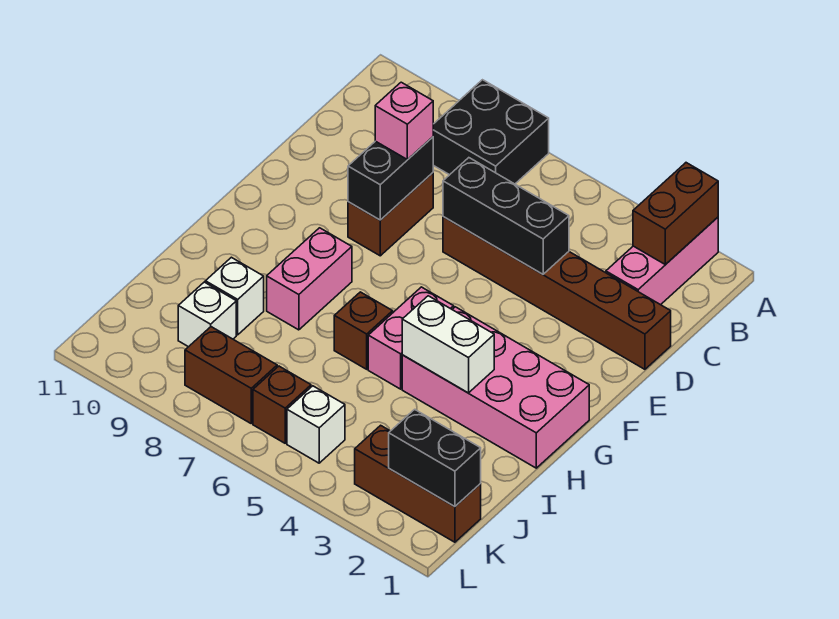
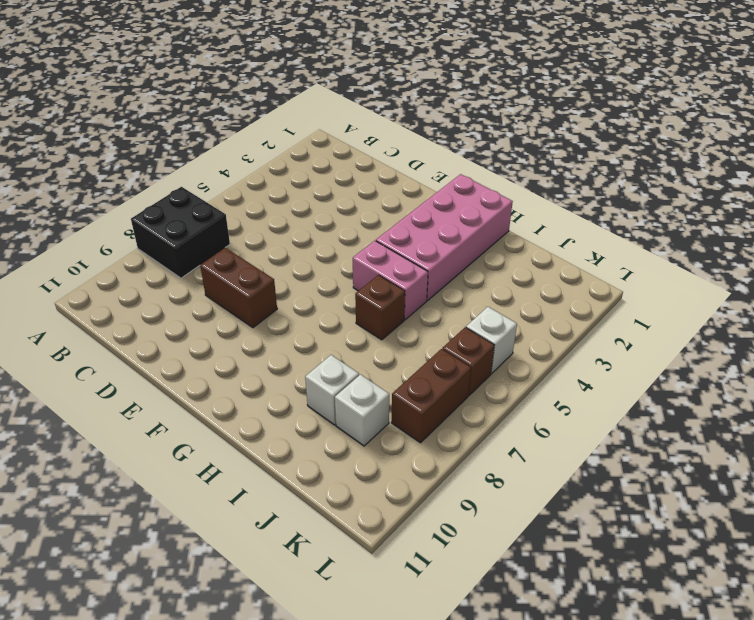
none -> pink 1x3 brick [606,217,718,305]
none -> brown 1x6 brick [443,217,671,369]
none -> pink 1x2 brick [267,228,352,330]

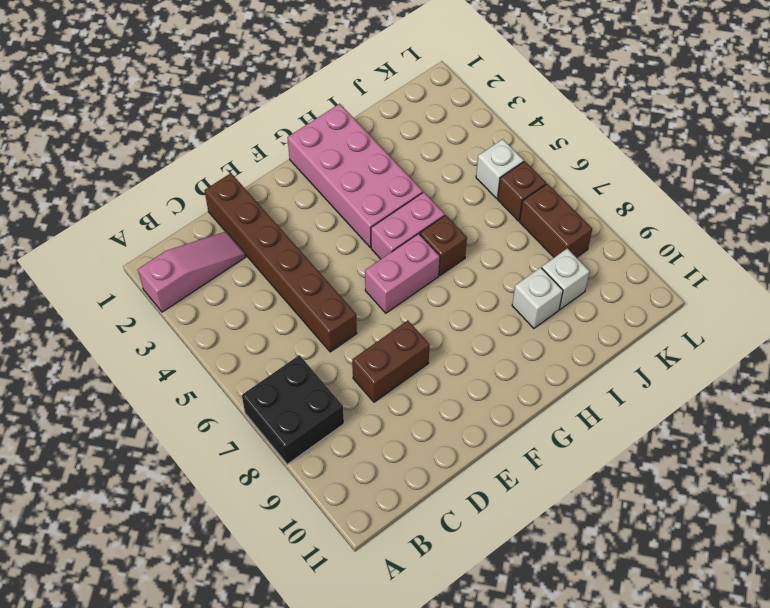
pink 1x3 slope [138,231,246,312] -> pink 1x3 brick [606,217,718,305]
pink 1x2 brick [365,234,440,313] -> pink 1x2 brick moved to [267,228,352,330]
none -> brown 1x3 brick [355,425,481,542]
none -> brown 1x2 brick [633,163,718,265]
none -> black 1x3 brick [443,158,569,274]

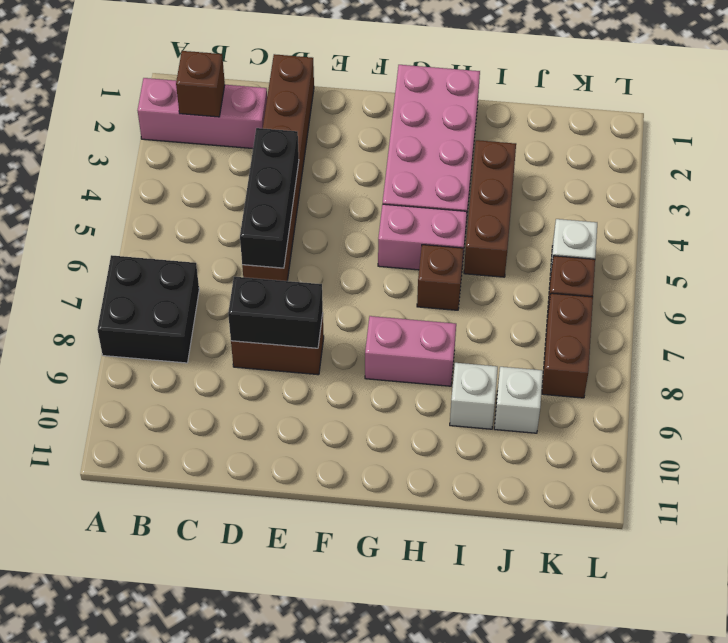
brown 1x1 brick [176,51,225,117] -> brown 1x2 brick [633,163,718,265]
brown 1x3 brick [464,140,516,277] -> brown 1x3 brick moved to [355,425,481,542]
none -> white 1x2 brick [402,296,494,393]
none -> black 1x2 brick [389,409,481,507]
none -> pink 1x1 brick [375,82,433,160]

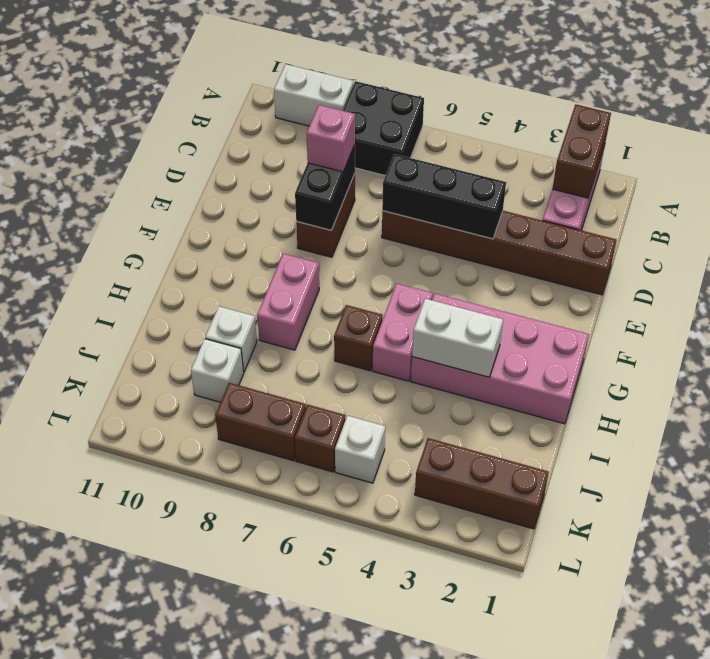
white 1x2 brick [274,64,353,126] -> none
none -> black 1x2 brick [389,409,481,507]

